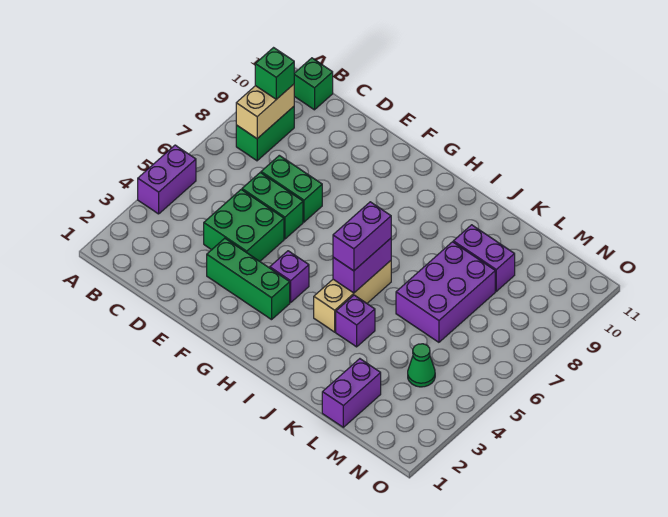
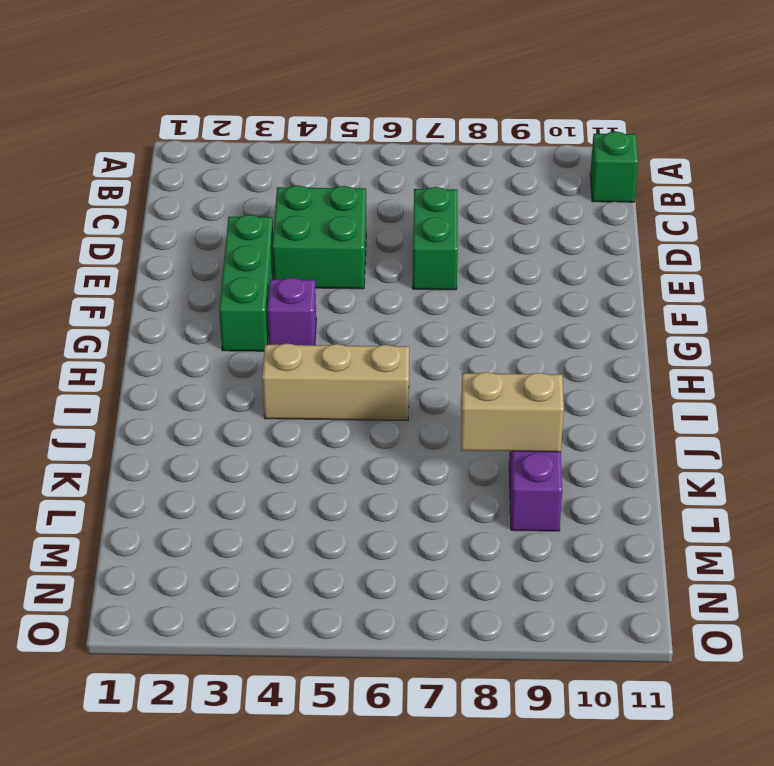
tan 1x2 brick [461,372,564,452] -> tan 1x2 brick moved to [236,84,294,138]
none -> purple 1x2 brick [138,145,196,214]
none -> green 1x2 brick [236,107,294,161]
none -> green 1x2 brick [242,172,303,239]

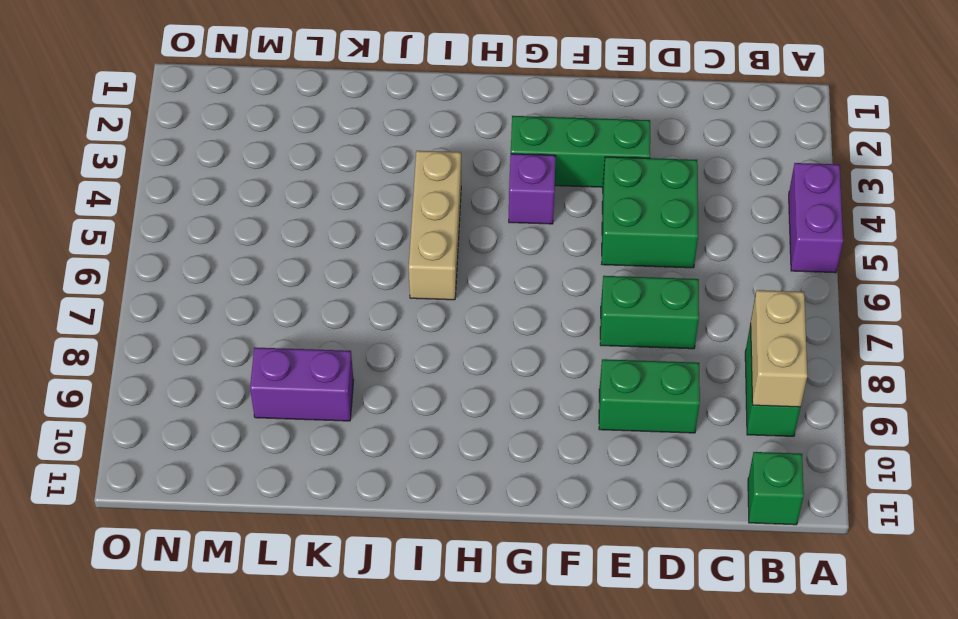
green 1x2 brick [599,359,700,433] -> green 1x2 brick moved to [242,172,303,239]
none -> purple 1x1 brick [336,295,375,347]
none -> purple 2x3 brick [396,242,495,342]
none -> purple 1x2 brick [322,359,381,427]

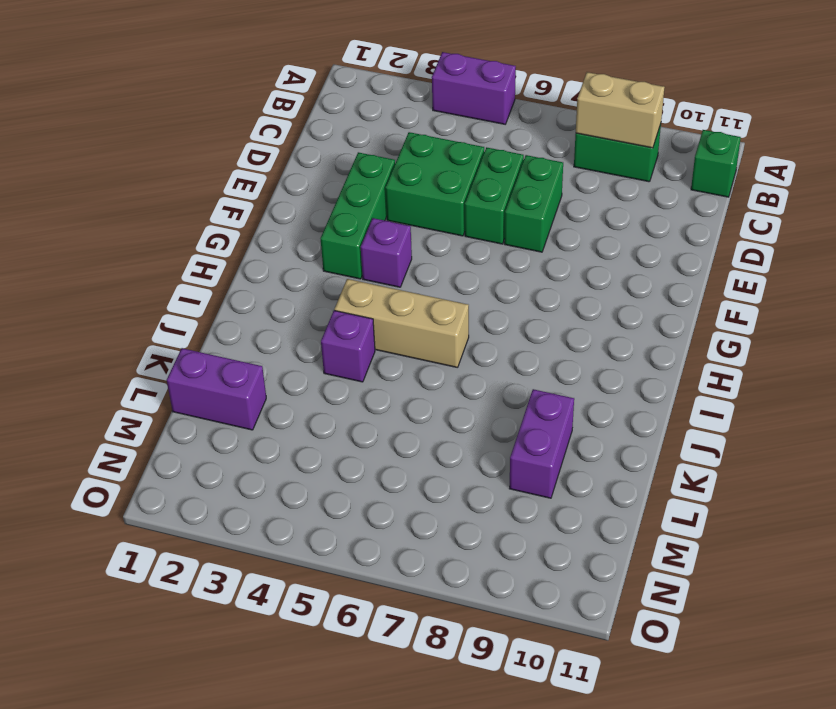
none -> purple 2x3 brick [396,242,495,342]
none -> green 1x1 cone [408,344,435,387]
none -> purple 1x2 brick [333,238,391,293]

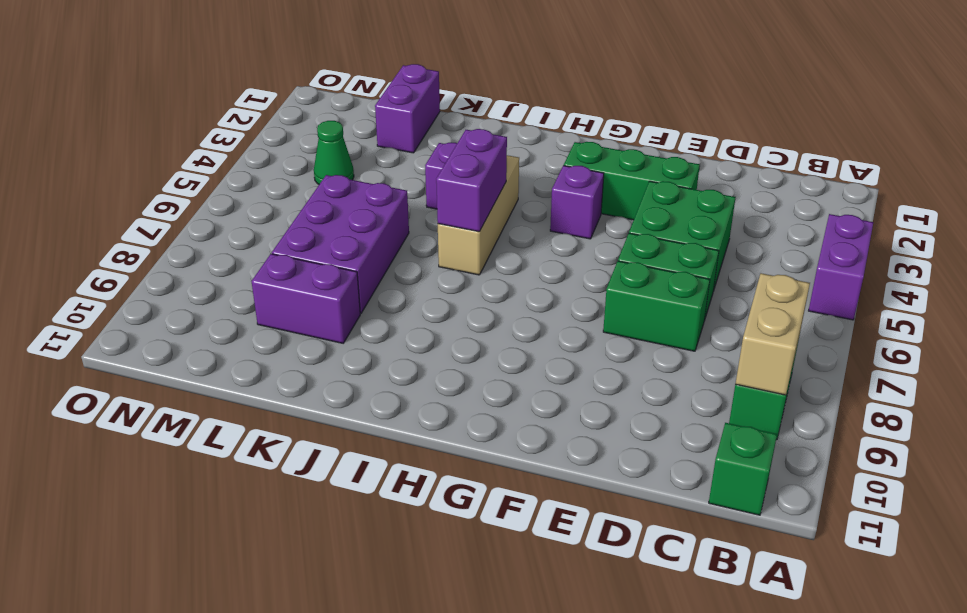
none -> green 1x1 brick [255,48,294,99]
none -> purple 1x2 brick [333,202,391,271]

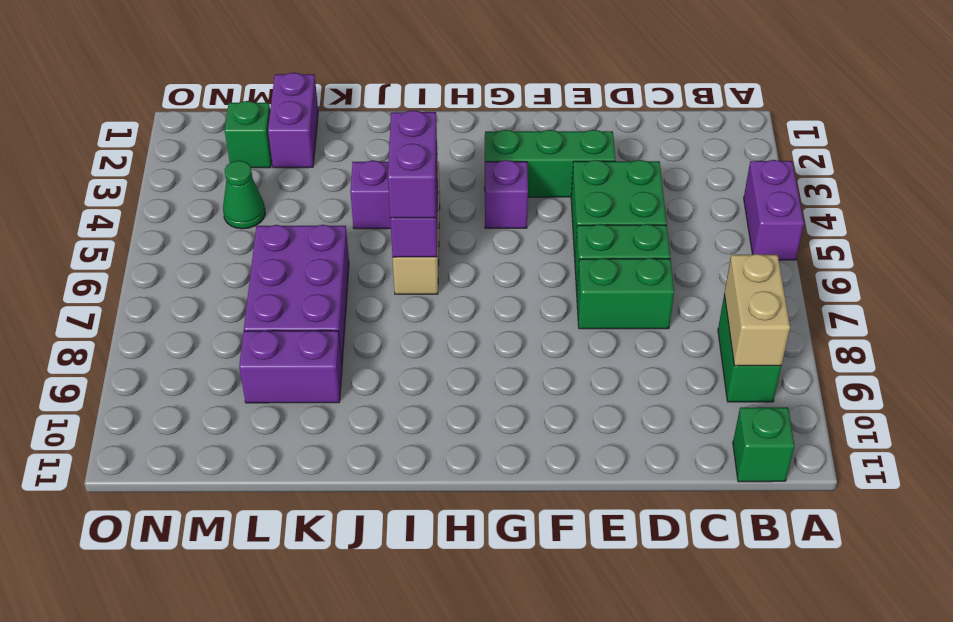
green 1x1 brick [225,101,272,168] -> green 1x1 brick moved to [255,48,294,99]

